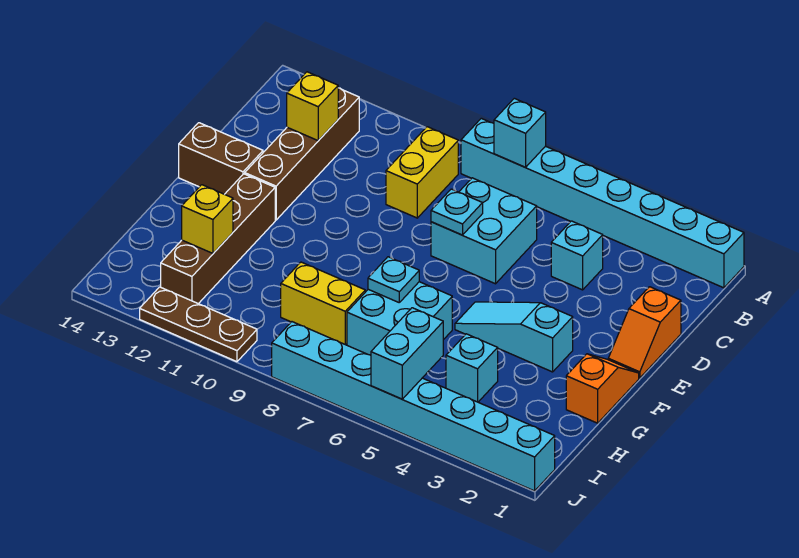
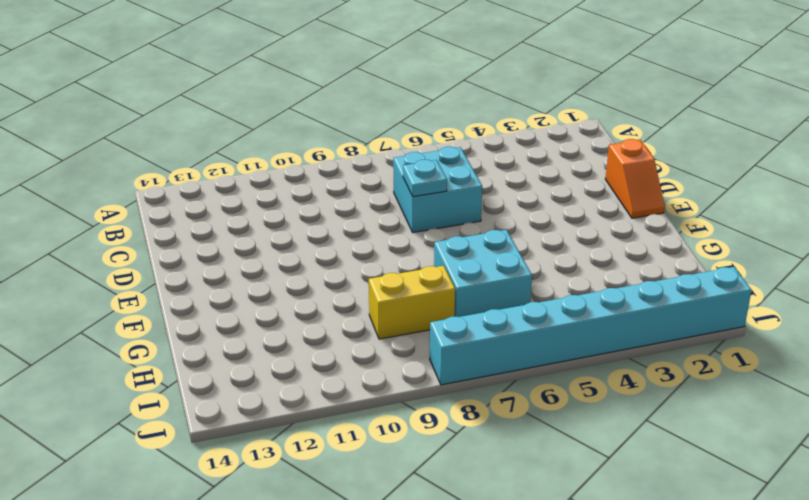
none -> cyan 1x8 brick [461,118,744,288]
none -> yellow 1x2 brick [386,127,458,218]
none -> brown 1x4 brick [245,88,359,220]

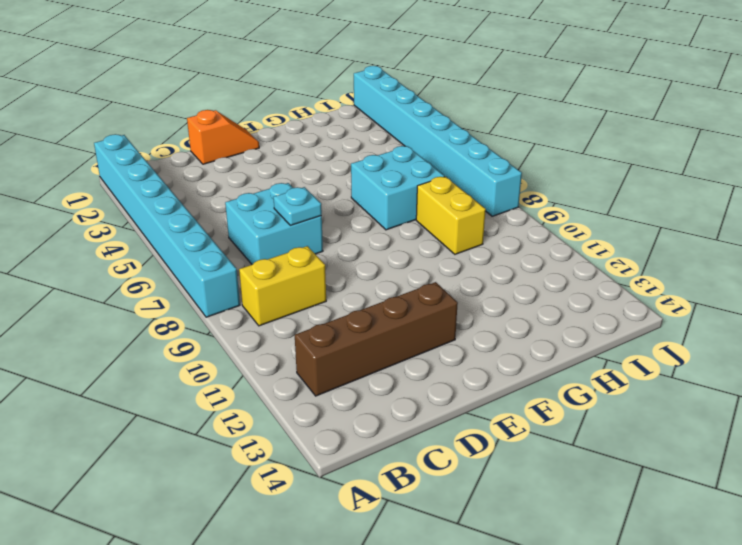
none -> cyan 1x1 brick [551,221,603,290]
none -> brown 1x2 brick [179,123,263,194]
none -> orange 1x2 slope [566,354,639,423]

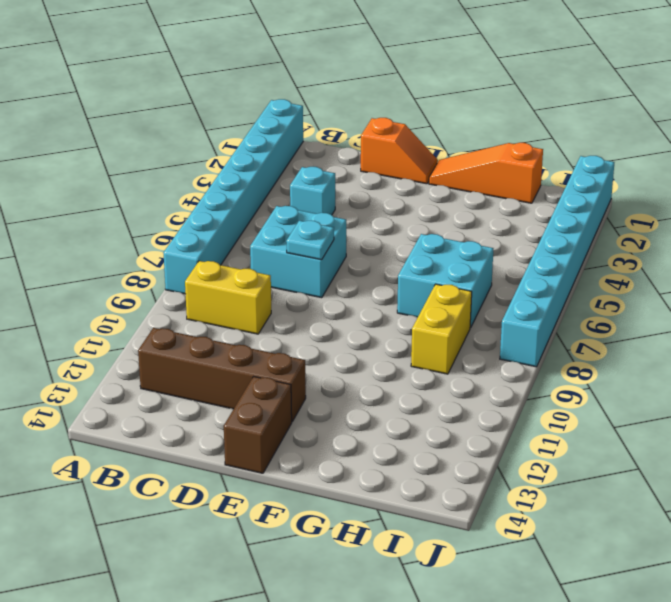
orange 1x3 slope [429,143,543,203] -> orange 1x2 slope [566,354,639,423]
none -> cyan 1x3 slope [455,302,573,372]
none -> brown 1x4 brick [161,174,275,304]
none -> cyan 1x1 brick [446,334,498,402]

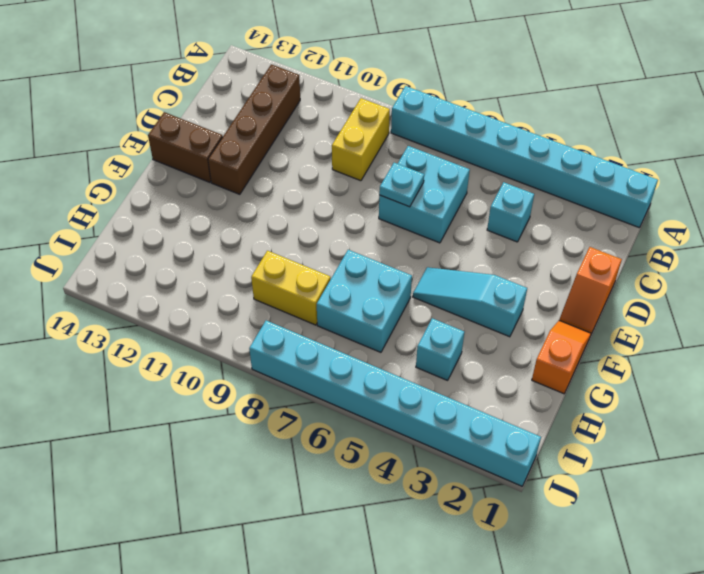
none -> brown 1x4 brick [161,174,275,304]
none -> brown 1x3 plate [140,287,257,362]
none -> cyan 1x1 brick [494,98,546,167]

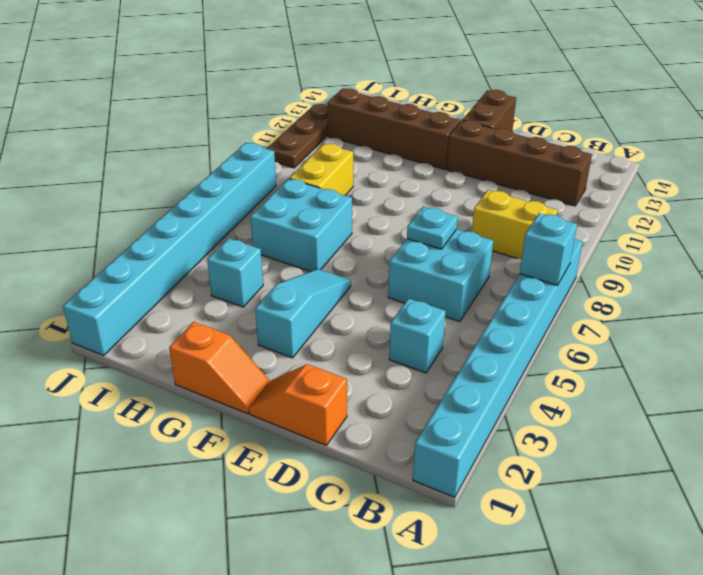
none -> yellow 1x1 brick [287,72,338,141]
none -> cyan 1x1 plate [368,257,419,302]
none -> yellow 1x1 brick [182,185,233,253]

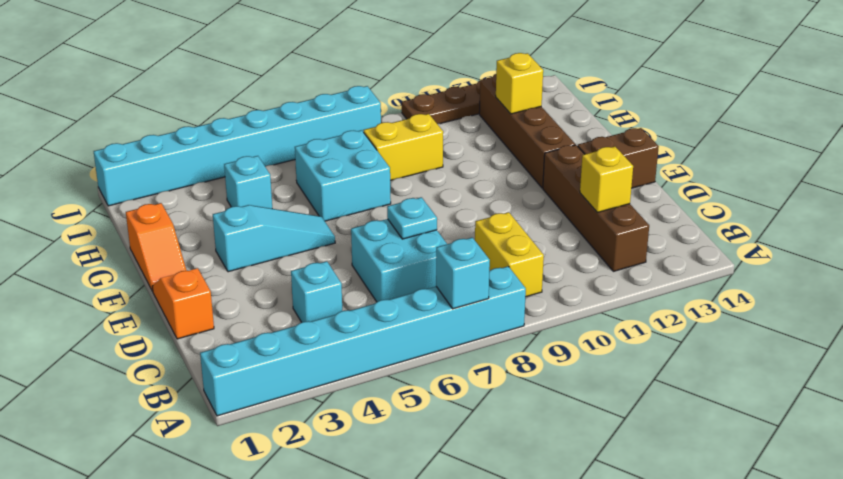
none -> cyan 1x1 plate [368,257,419,302]
none -> cyan 1x2 brick [371,308,443,399]

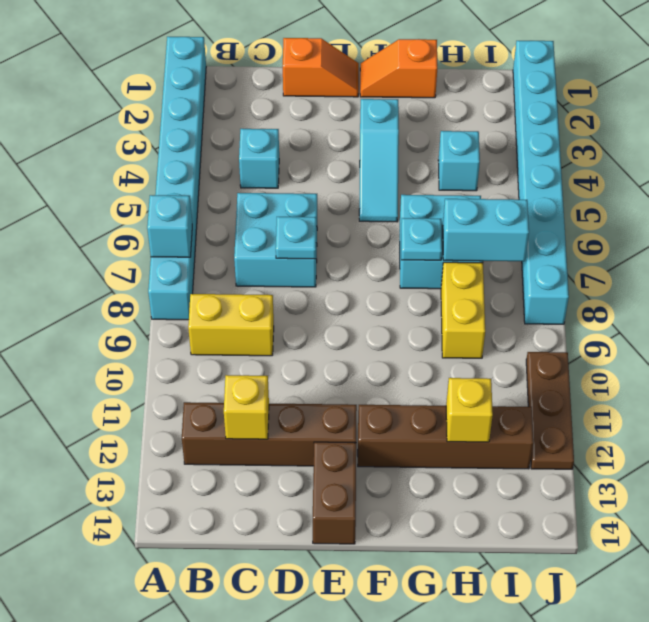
cyan 1x2 brick [443,199,529,261] -> cyan 1x2 brick moved to [371,308,443,399]

